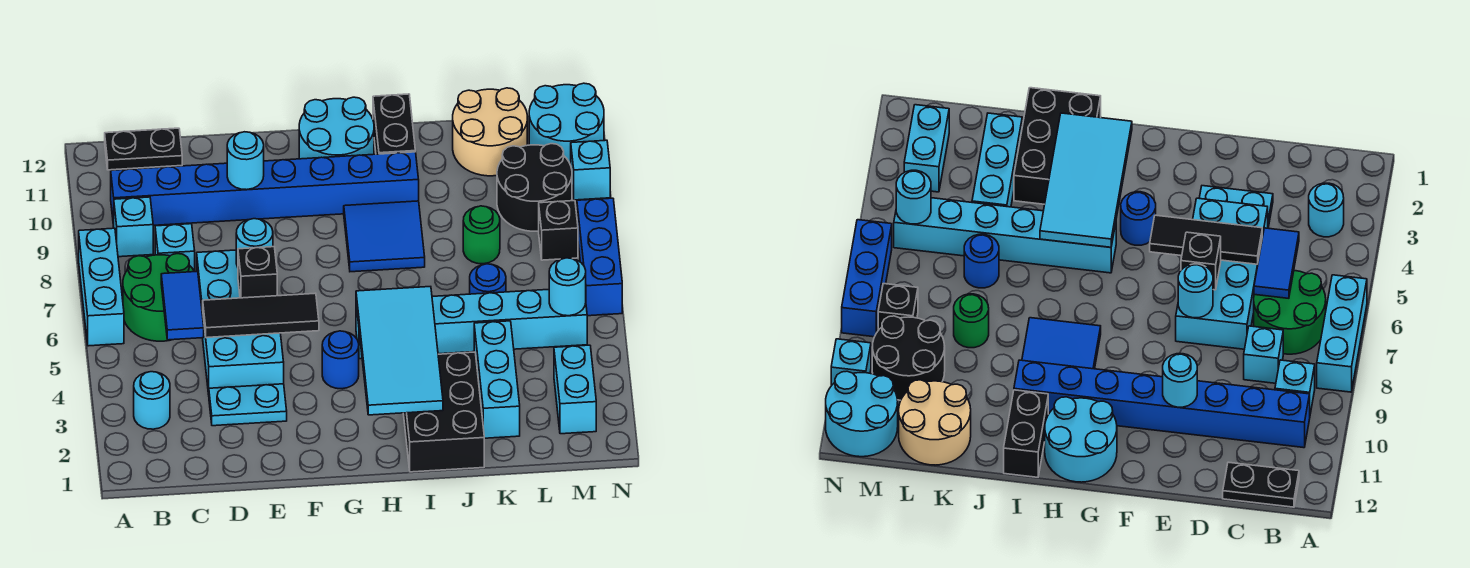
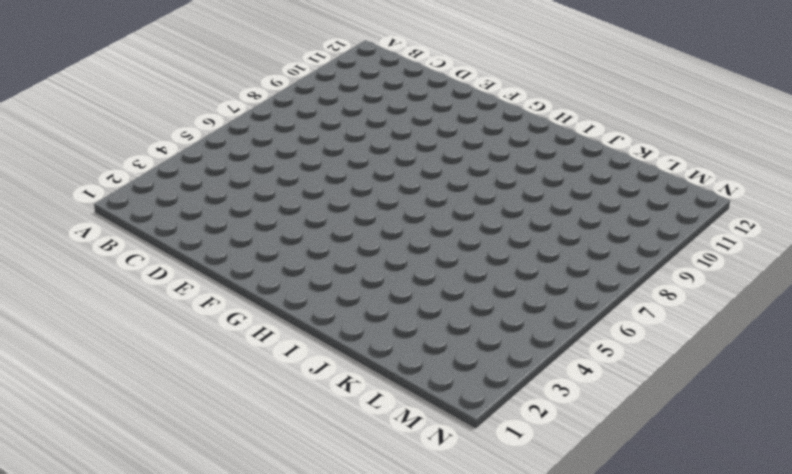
none -> cyan 1x3 brick [79,228,124,346]
none -> cyan 1x1 round brick [134,372,170,429]
none -> green 2x2 round brick [123,254,195,341]
none -> cyan 1x1 brick [114,197,153,257]

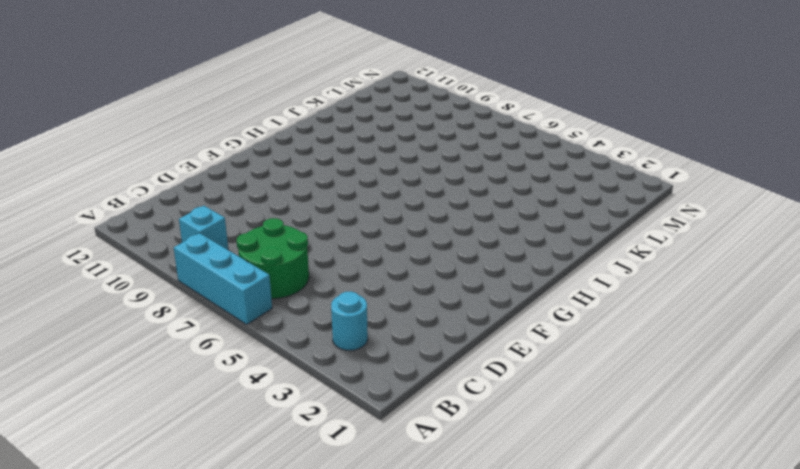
none -> blue 1x8 brick [111,152,419,226]
none -> black 1x2 plate [105,128,182,170]
none -> cyan 1x1 brick [155,224,195,271]
none -> cyan 1x2 plate [209,384,287,426]

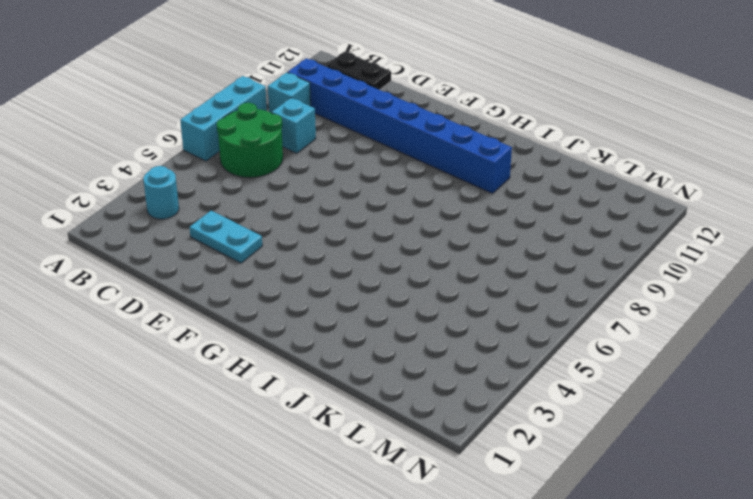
none -> cyan 2x4 brick [197,250,284,394]
none -> blue 1x1 round brick [322,331,359,389]
none -> cyan 2x2 round brick [299,97,374,159]
none -> cyan 1x6 brick [356,289,587,359]

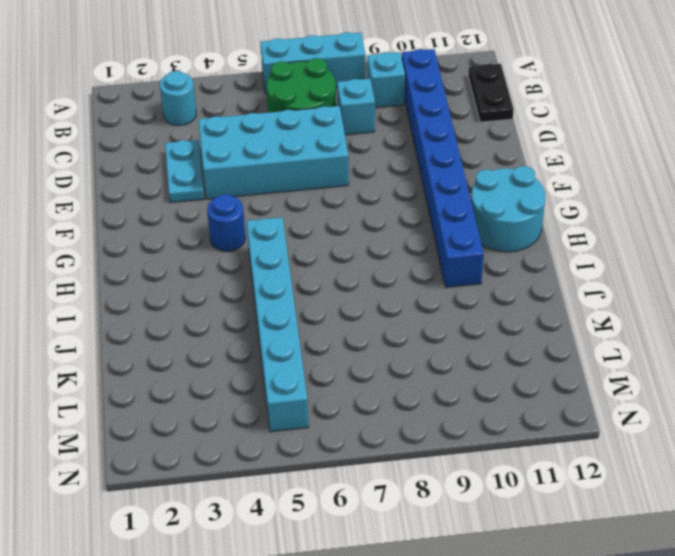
none -> blue 2x2 tile [344,201,425,272]
none -> black 2x3 brick [403,352,484,472]
none -> black 1x2 brick [373,94,415,154]
none -> cyan 1x3 brick [474,321,520,438]

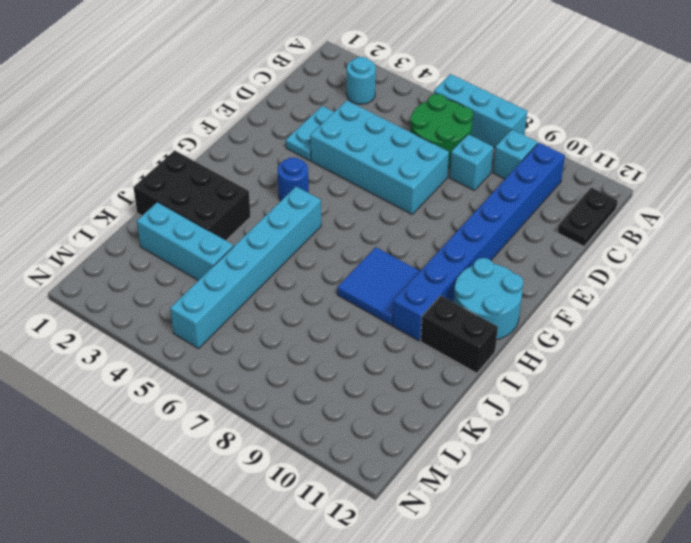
none -> blue 1x1 round brick [470,264,506,294]
none -> green 1x1 round brick [463,206,500,264]
none -> tan 2x2 round brick [453,88,527,176]
none -> black 2x2 round brick [497,144,572,231]

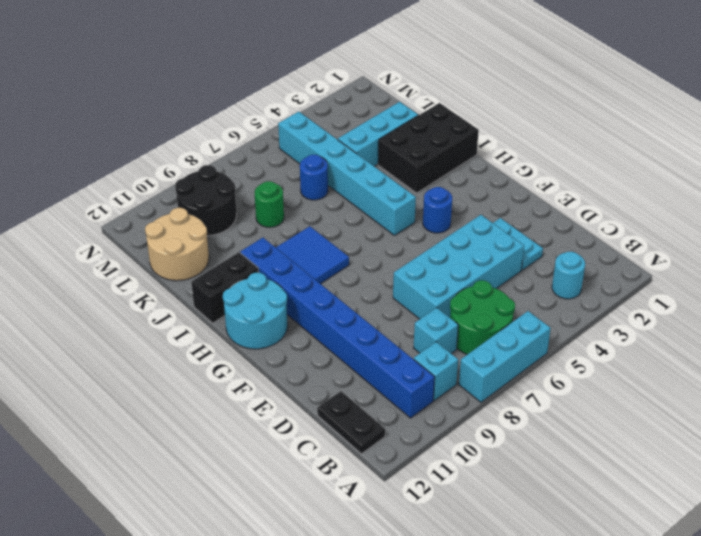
none -> cyan 1x2 brick [554,345,596,434]
none -> black 1x1 brick [539,201,578,260]
none -> cyan 2x2 round brick [529,83,604,165]
none -> blue 1x3 brick [577,198,622,316]

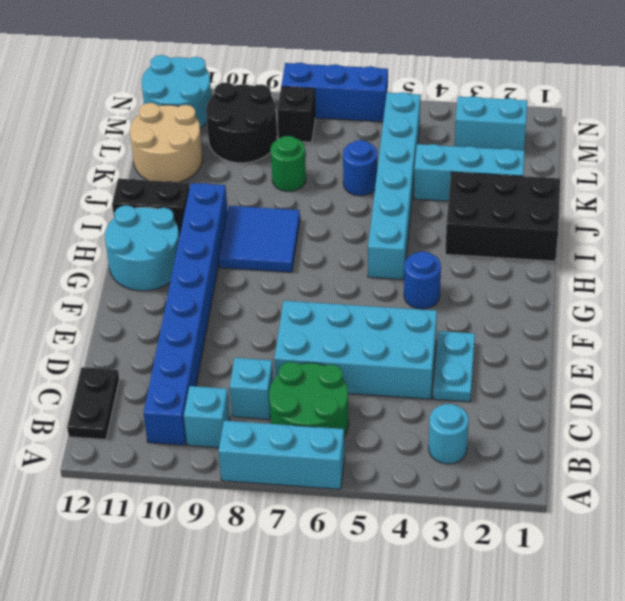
none -> cyan 1x1 brick [571,140,610,200]
none -> blue 1x2 tile [161,271,204,340]
none -> black 1x3 tile [203,293,319,338]
none -> black 1x1 brick [238,247,277,298]

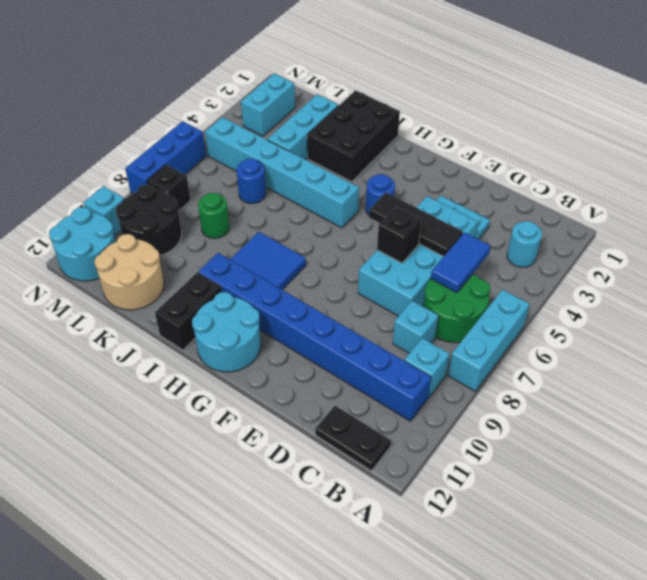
none -> cyan 1x1 round brick [236,219,273,267]
none -> cyan 1x1 round brick [227,132,264,190]
none -> cyan 2x4 tile [356,287,443,415]
none -> cyan 1x1 round brick [549,258,586,316]

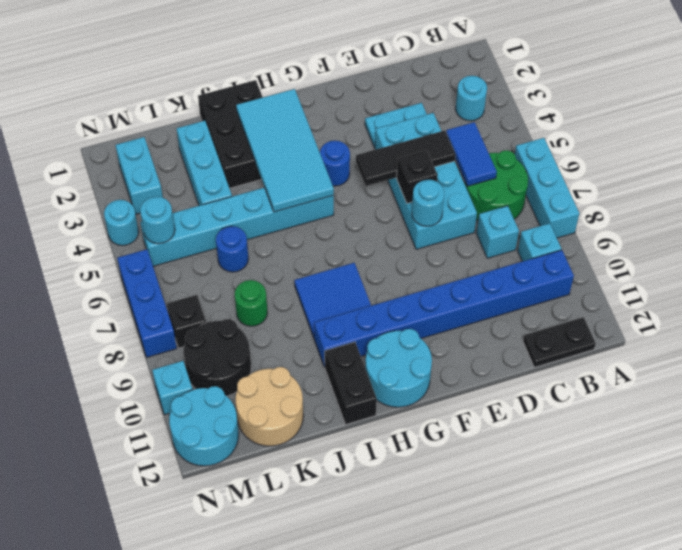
cyan 1x1 round brick [104,200,139,246] -> cyan 1x1 round brick moved to [227,132,264,190]

